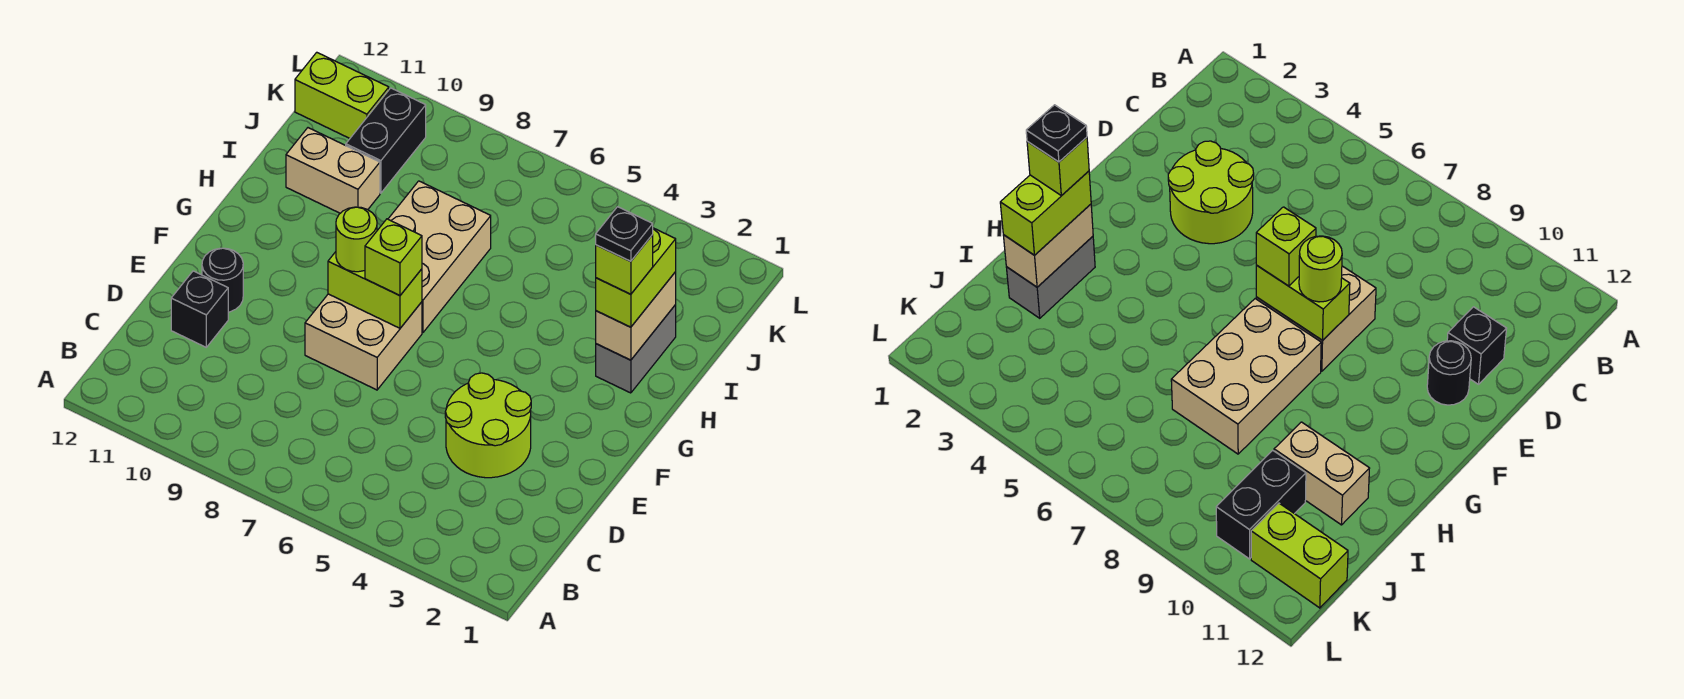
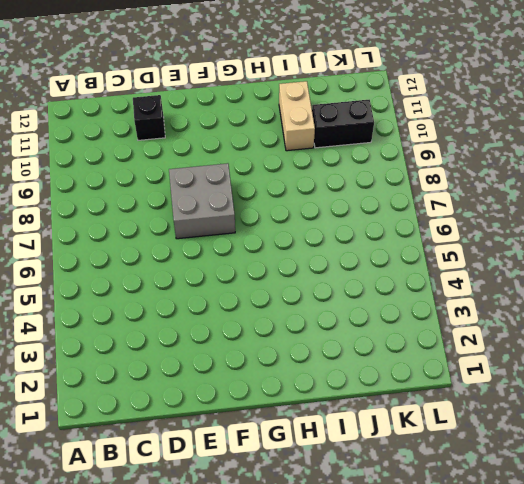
grey 2x2 brick [169,163,235,239] -> tan 2x2 brick [305,294,422,390]
none -> lime 2x2 round brick [445,373,531,478]
none -> black 1x1 round brick [202,248,243,312]
none -> tan 2x3 brick [388,181,491,333]

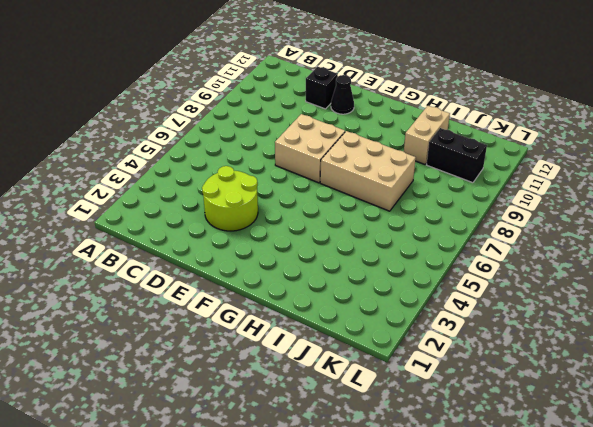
black 1x1 cone [331,75,354,114] -> black 1x1 round brick [202,248,243,312]
none -> grey 1x2 brick [596,305,676,393]
none -> lime 1x2 brick [295,52,389,138]
none -> lime 1x2 brick [328,252,422,328]

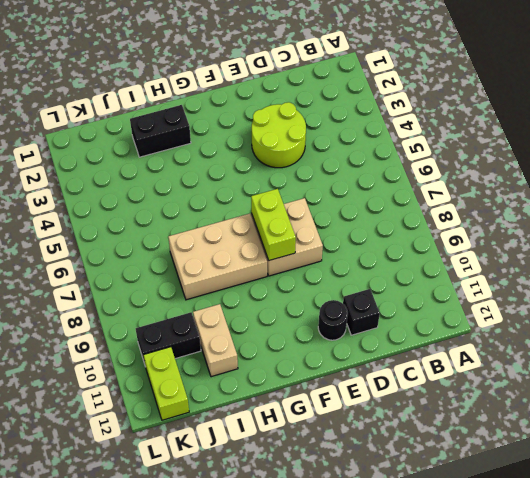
black 1x2 brick [130,105,191,157] -> grey 1x2 brick [596,305,676,393]
none -> tan 1x2 brick [596,272,676,360]
none -> lime 1x1 brick [365,219,422,296]
none -> lime 1x1 round brick [336,207,377,272]

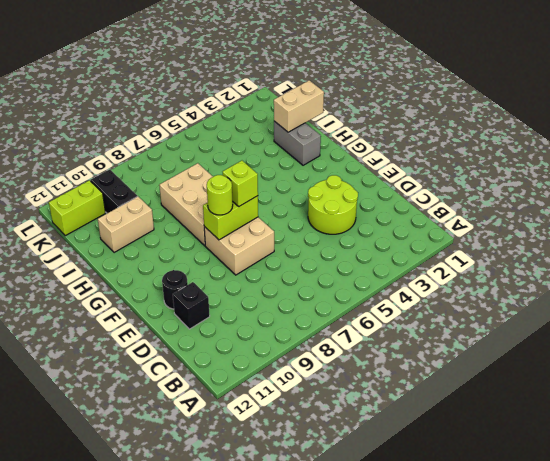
tan 1x2 brick [274,80,324,132] -> tan 1x2 brick turned to [596,272,676,360]
none -> lime 1x2 brick [596,228,676,327]
none -> lime 1x1 brick [596,235,653,294]
none -> black 1x1 plate [596,207,653,261]

